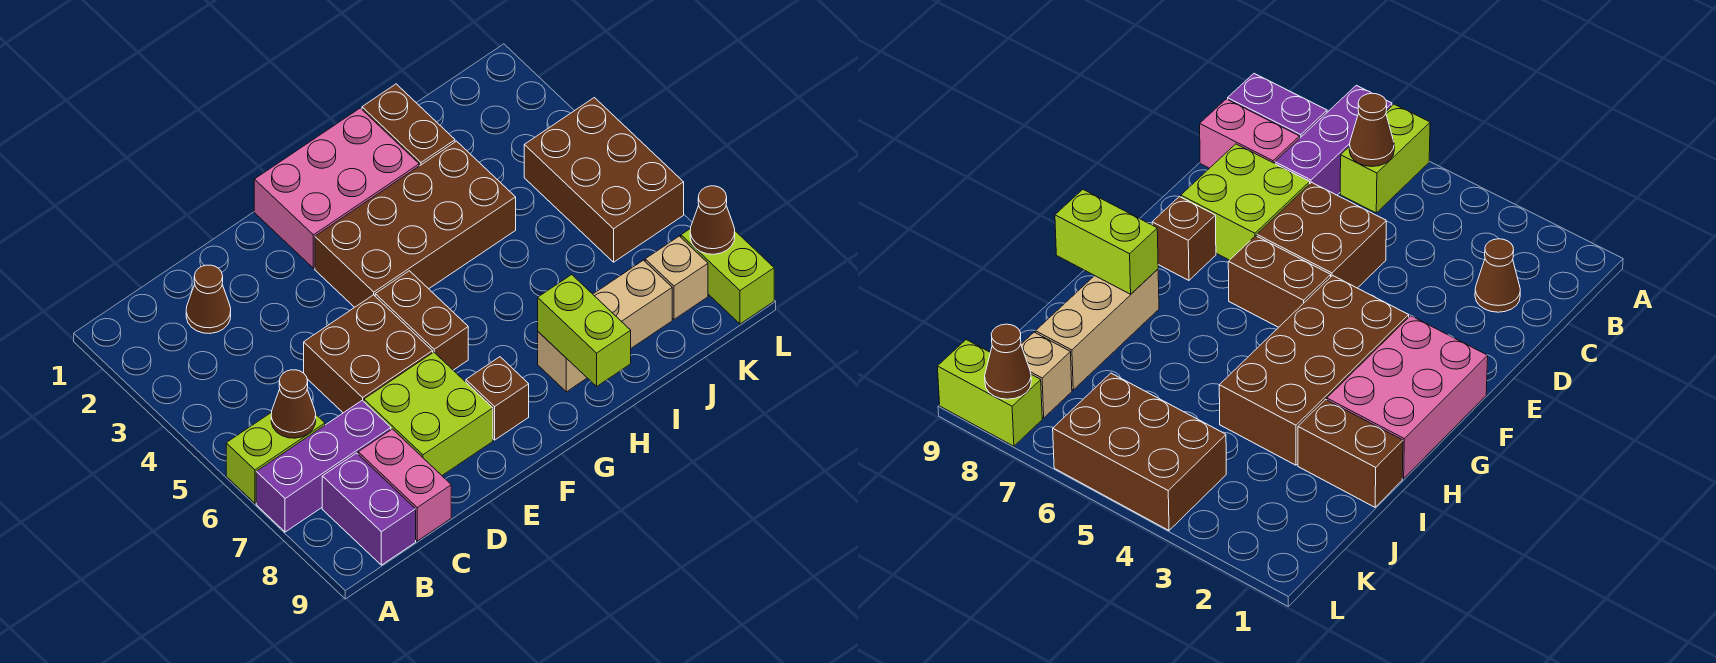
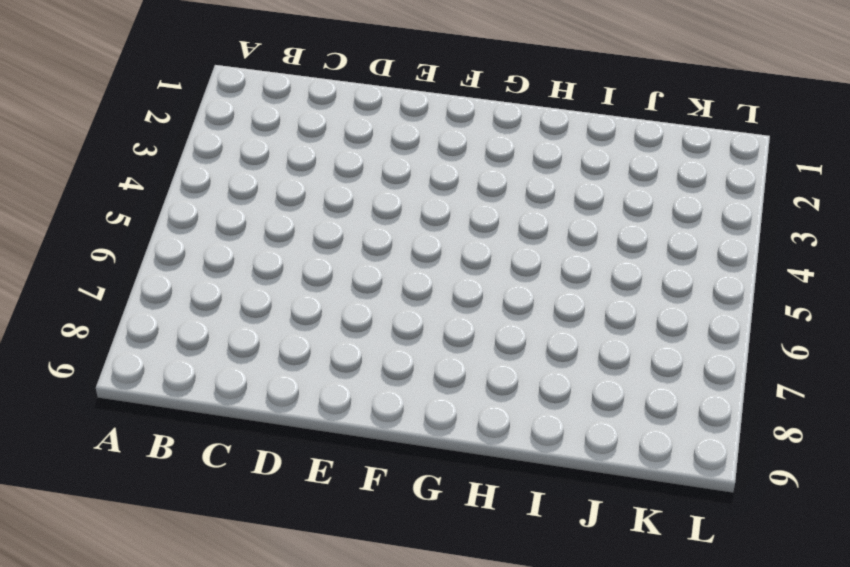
none -> lime 1x2 brick [226,412,325,503]
none -> purple 1x3 brick [256,400,391,532]
none -> purple 1x2 brick [322,453,416,565]

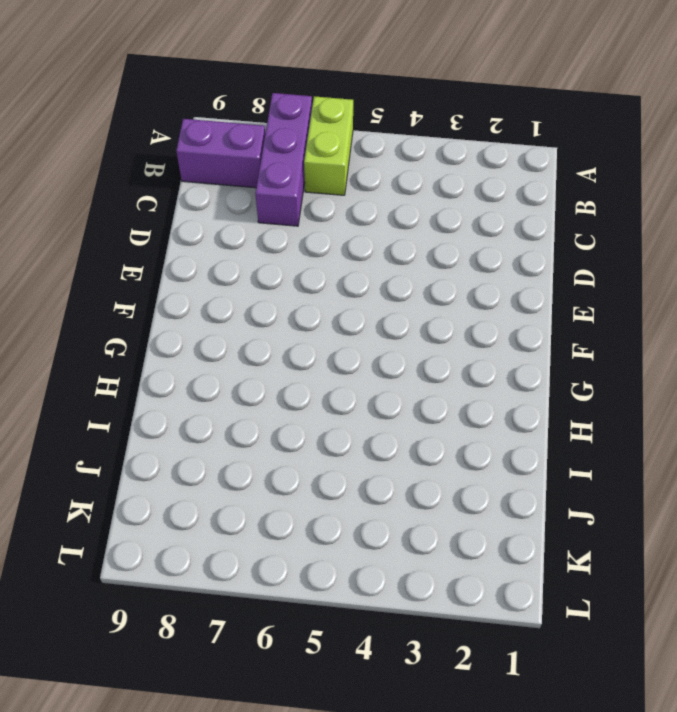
none -> brown 1x1 cone [186,265,231,333]
none -> pink 1x2 brick [358,429,451,541]
none -> brown 2x2 brick [304,295,433,413]

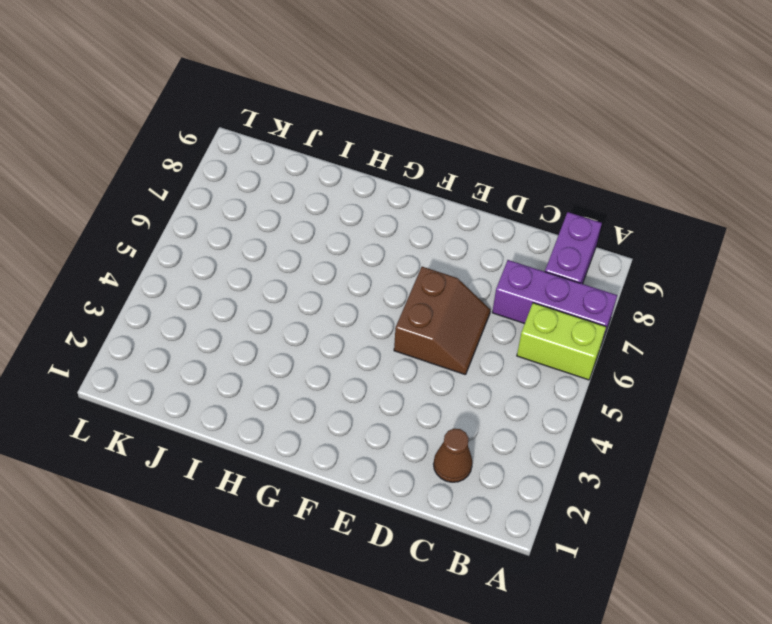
brown 2x2 slope [394,267,490,375] -> brown 2x2 brick [304,295,433,413]
none -> pink 1x2 brick [358,429,451,541]
none -> lime 2x2 brick [364,352,493,475]
none -> pink 2x3 brick [254,108,419,268]

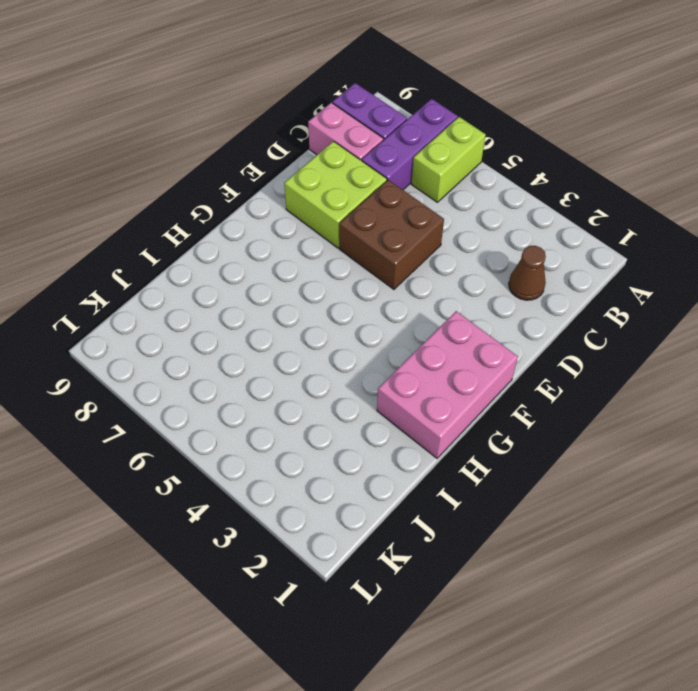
none -> brown 2x4 brick [315,141,516,307]
none -> brown 1x2 brick [375,271,468,370]
none -> brown 1x1 brick [466,357,529,440]

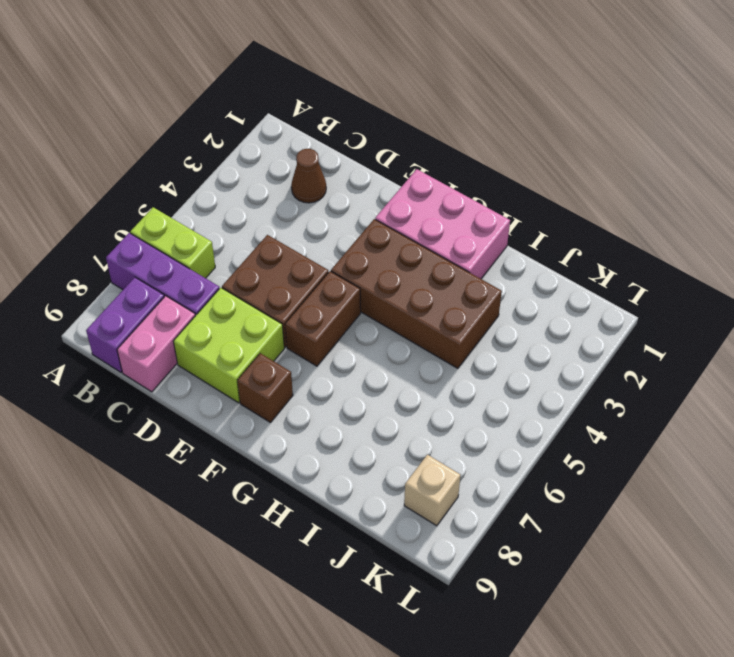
none -> tan 1x3 brick [538,260,672,392]
none -> brown 1x2 brick [362,84,455,166]
none -> brown 2x3 brick [524,98,684,262]

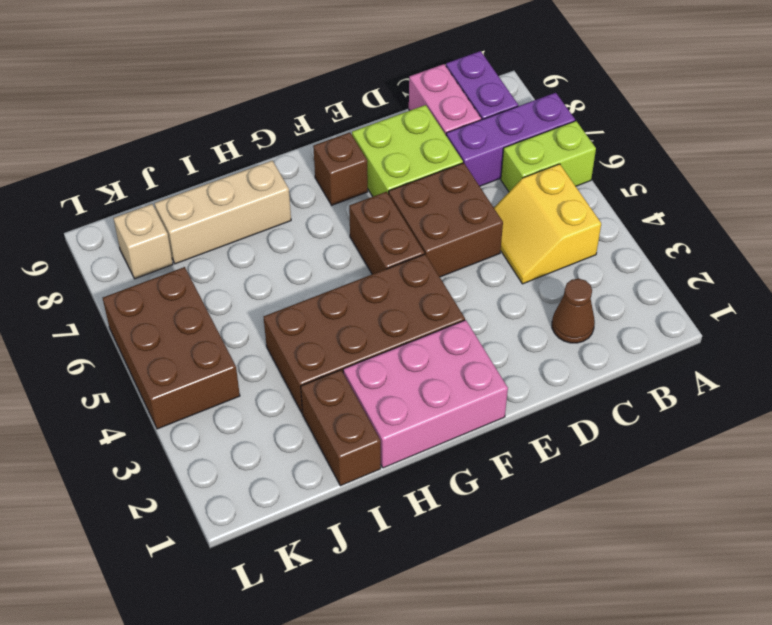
yellow 2x2 slope [494,164,601,284] -> none
none -> lime 1x2 brick [681,228,774,324]
none -> brown 1x1 cone [271,370,316,438]
none -> lime 1x2 brick [538,275,631,386]

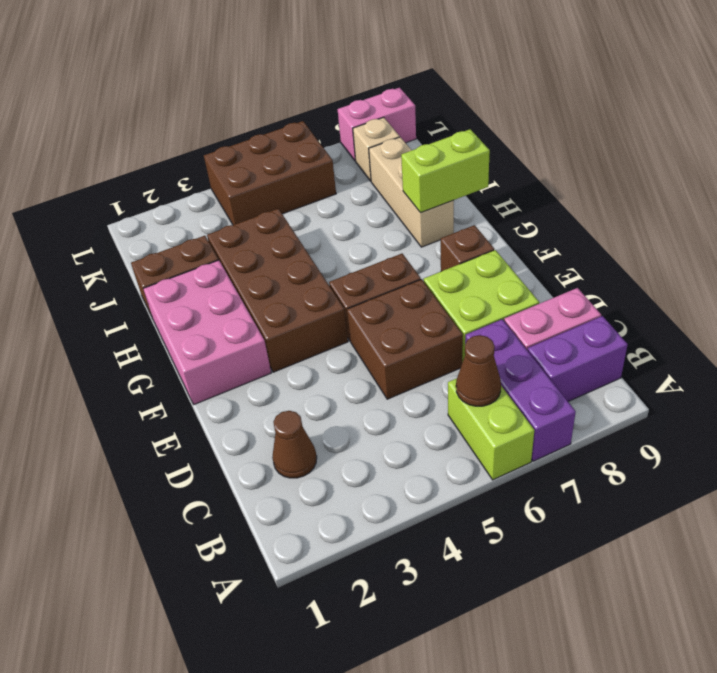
pink 1x2 brick [338,88,416,161] -> lime 1x2 brick [681,228,774,324]
none -> brown 1x1 cone [690,186,735,254]

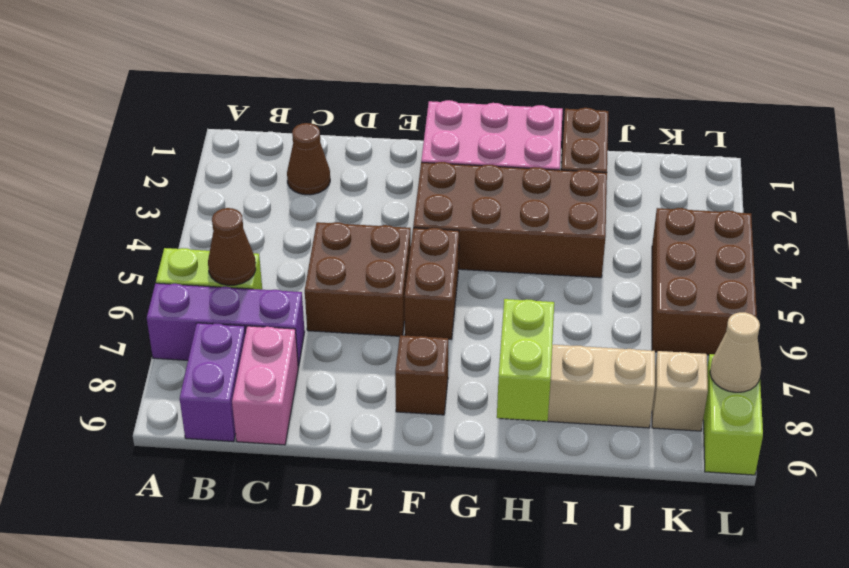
tan 1x1 cone [710,312,761,392] -> brown 1x1 cone [690,186,735,254]
none -> lime 2x2 brick [364,352,493,475]

